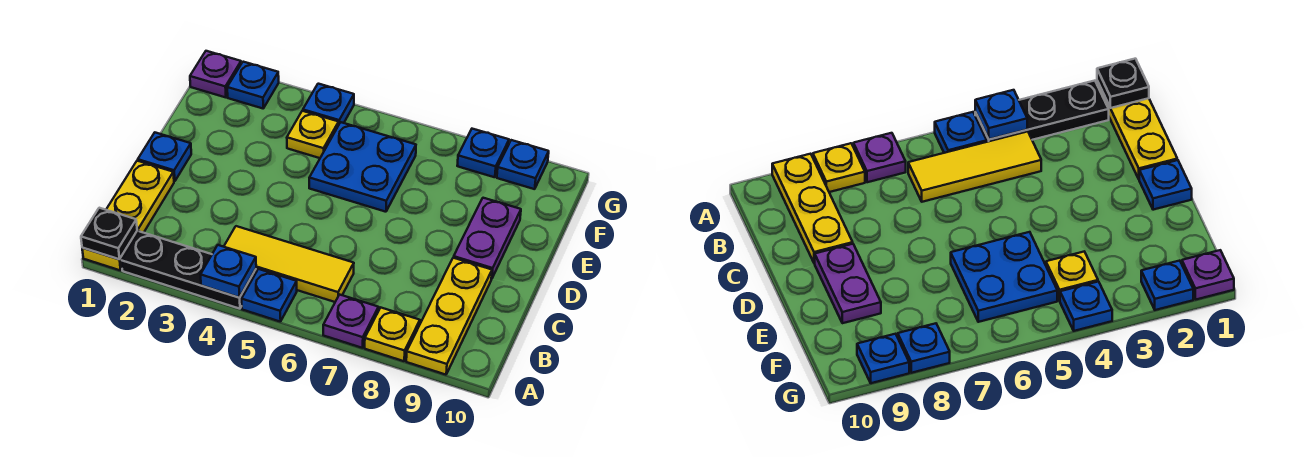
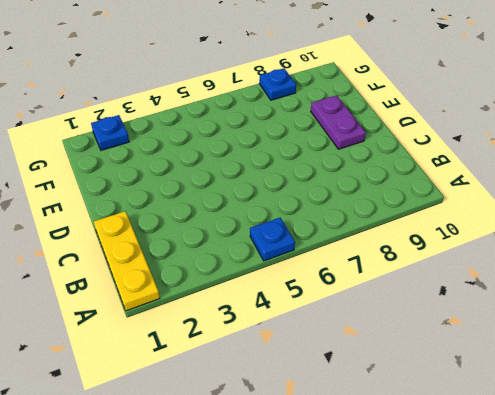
none -> black 1x3 plate [122,231,256,309]
none -> purple 1x1 plate [323,295,378,348]
none -> yellow 1x1 plate [365,308,420,361]

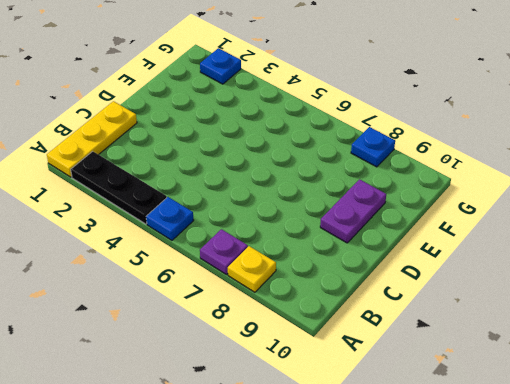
none -> yellow 1x3 plate [406,258,492,375]
none -> yellow 1x3 tile [224,226,354,302]
none -> blue 1x1 plate [138,133,191,181]

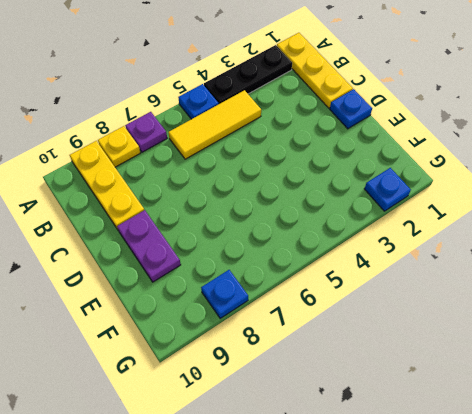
none -> blue 2x2 plate [309,122,416,212]
none -> yellow 1x1 plate [287,111,339,158]
none -> purple 1x1 plate [190,51,241,97]

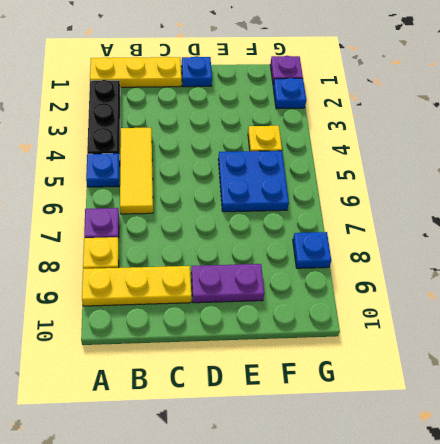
none -> blue 1x1 plate [303,84,354,124]
none -> blue 1x1 plate [497,140,549,189]
none -> black 1x1 plate [81,208,137,259]

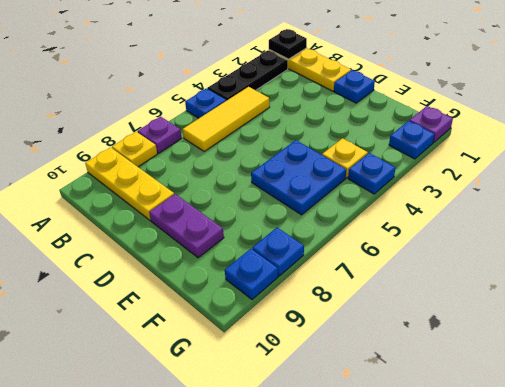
none -> blue 1x1 plate [201,245,256,298]

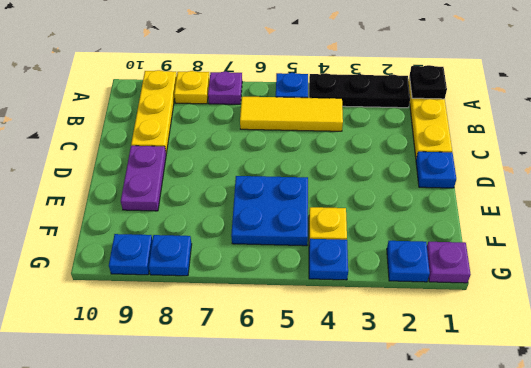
none -> blue 1x1 plate [201,245,256,298]

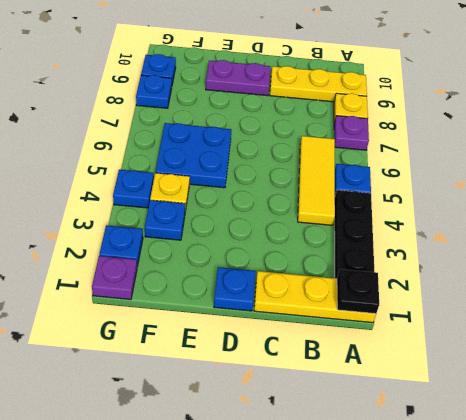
blue 1x1 plate [145,200,185,240] -> blue 1x1 plate moved to [201,245,256,298]

